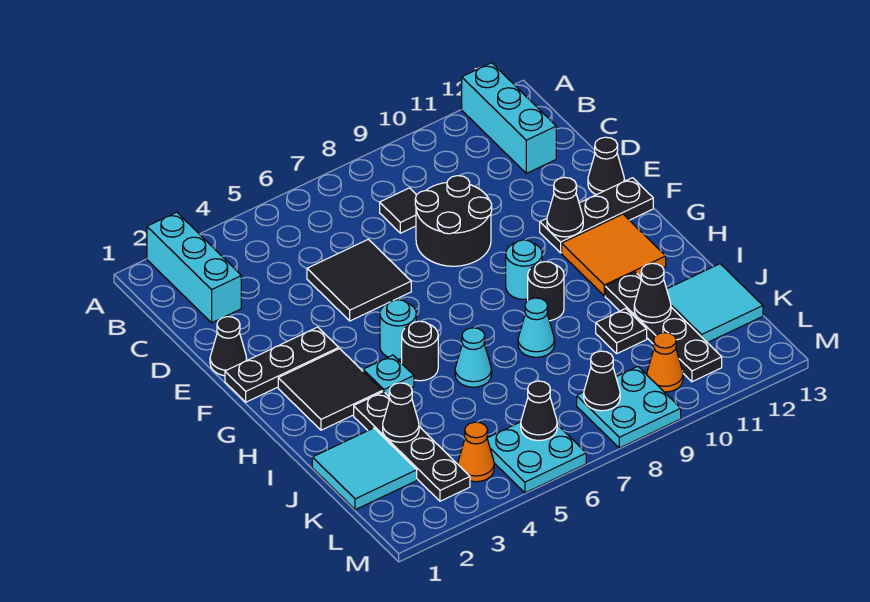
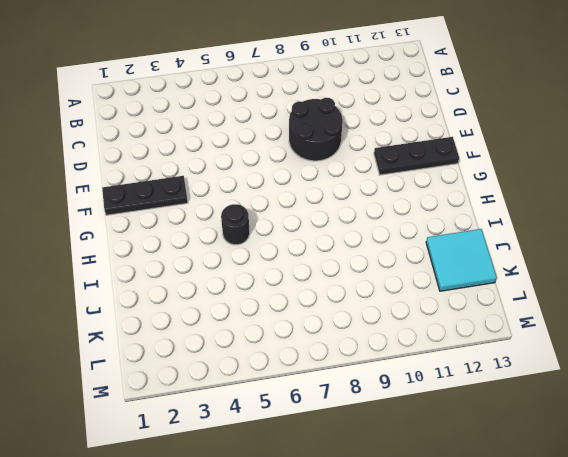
none -> cyan 1x3 brick [147,212,241,323]
none -> cyan 1x3 brick [462,63,556,173]
none -> black 1x1 tile [380,188,416,233]
none -> black 2x2 tile [307,239,411,321]

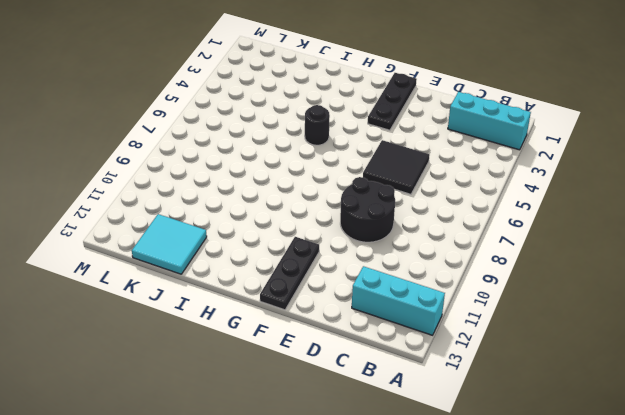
none -> black 1x1 tile [380,188,416,233]
none -> black 1x1 cone [210,317,247,376]
none -> black 1x1 cone [588,137,624,195]
none -> black 2x2 tile [278,349,382,430]

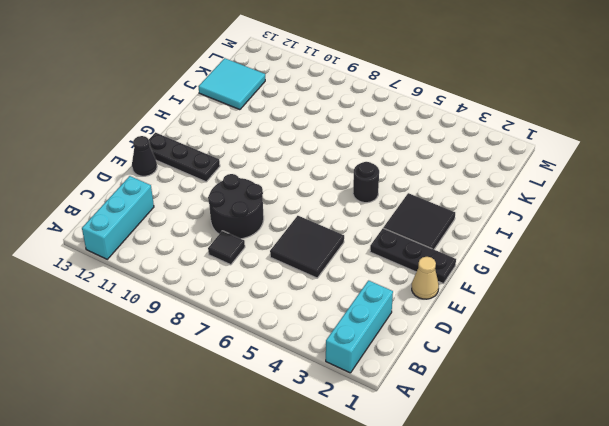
tan 1x1 cone [412,257,439,299] -> black 1x1 cone [210,317,247,376]
none -> cyan 1x1 round brick [380,300,416,359]
none -> cyan 1x1 round brick [506,240,542,299]
none -> orange 2x2 tile [562,214,666,296]
none -> cyan 1x1 plate [363,355,414,396]

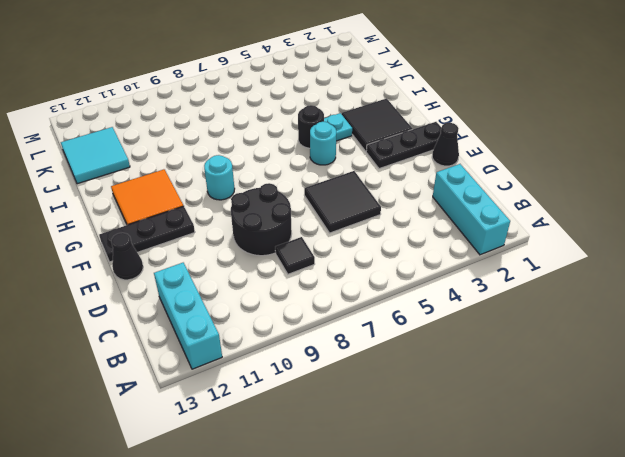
none -> black 1x1 round brick [528,262,564,321]
none -> black 1x4 plate [354,392,470,501]
none -> cyan 1x1 cone [455,328,492,387]
none -> cyan 1x1 cone [518,298,555,357]

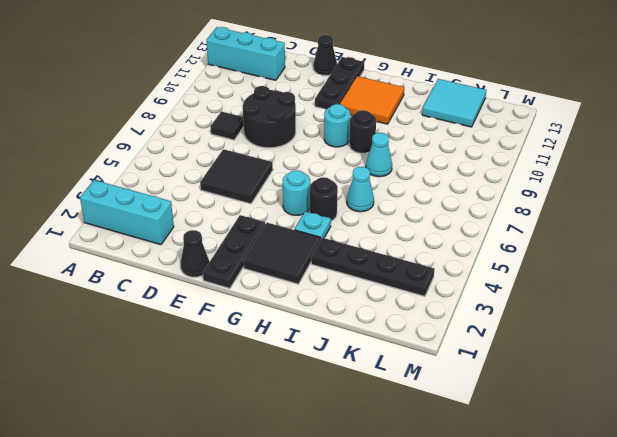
none -> black 1x4 plate [605,272,722,382]
none -> cyan 2x2 tile [312,428,417,510]
none -> black 1x1 plate [596,308,647,354]
none -> orange 1x1 cone [458,422,494,482]

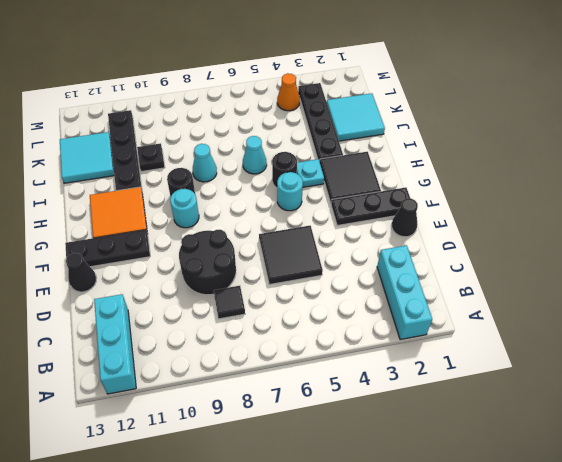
none -> cyan 2x2 plate [487,422,586,493]
none -> cyan 2x2 plate [577,367,681,448]
none -> orange 1x1 cone [647,333,683,392]
none -> black 1x1 cone [547,177,583,237]

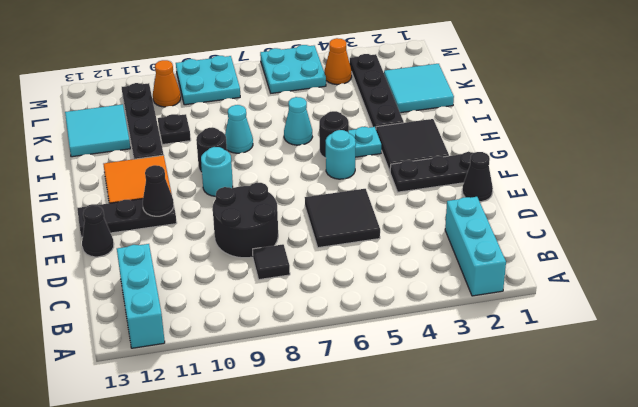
none -> black 1x1 cone [383,383,419,442]
none -> black 1x1 cone [634,263,671,323]
none -> black 1x1 cone [521,381,557,441]
none -> black 1x1 cone [584,351,620,411]

